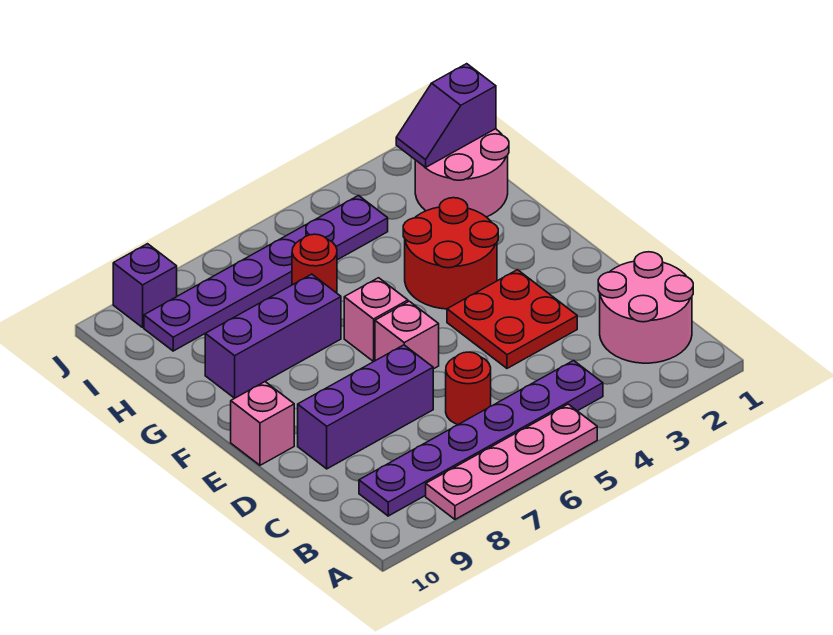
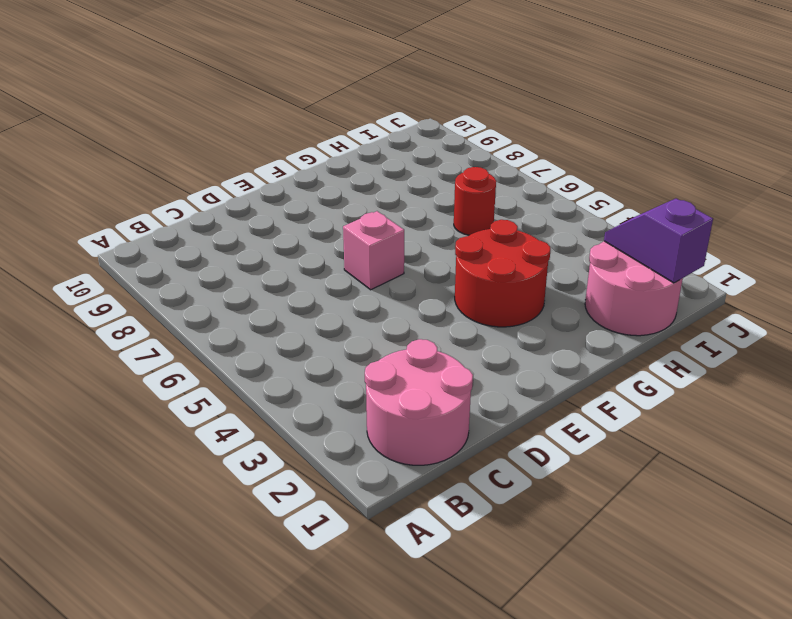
none -> pink 1x4 plate [426,404,597,519]
none -> purple 1x6 plate [359,360,603,516]
none -> red 1x1 round brick [446,352,491,425]

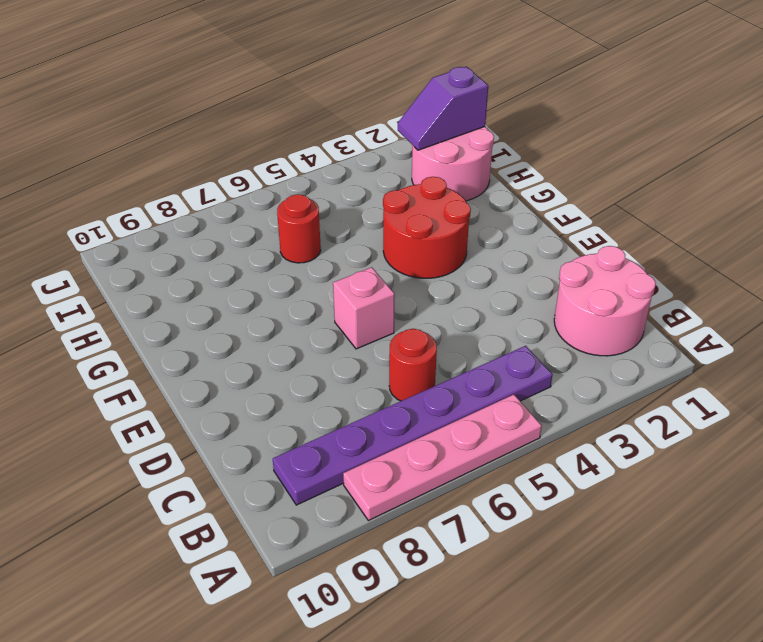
none -> red 2x2 plate [447,270,577,368]
none -> purple 1x3 brick [298,345,433,469]
none -> pink 1x1 brick [231,382,294,465]

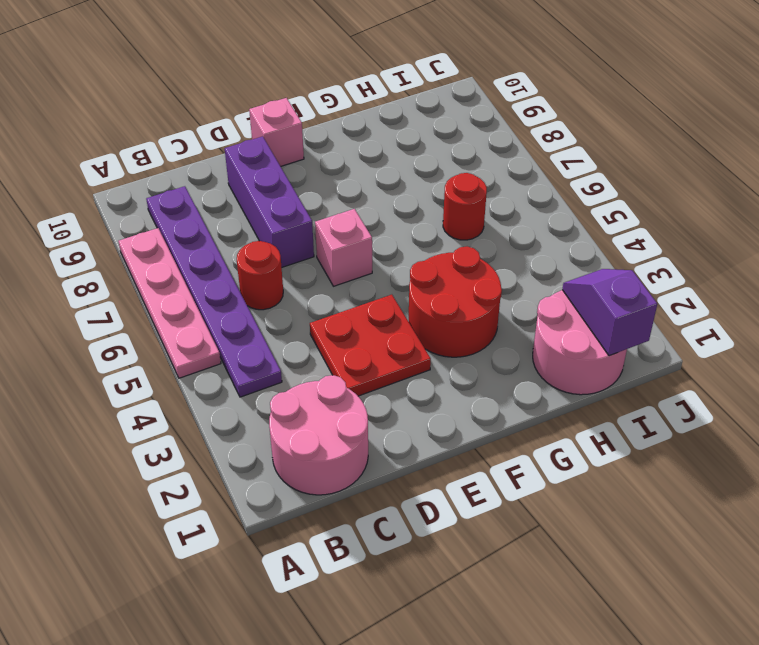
none -> pink 1x1 brick [344,278,408,362]
none -> purple 1x3 brick [205,274,341,398]
none -> purple 1x6 plate [144,195,388,351]

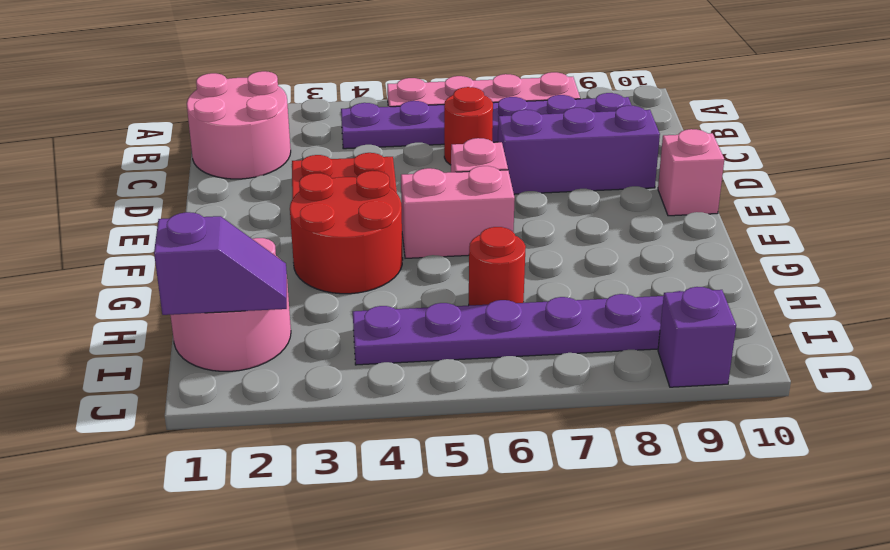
pink 1x2 brick [401,166,515,258] -> pink 1x1 brick [344,278,408,362]
none -> purple 1x3 brick [205,274,341,398]

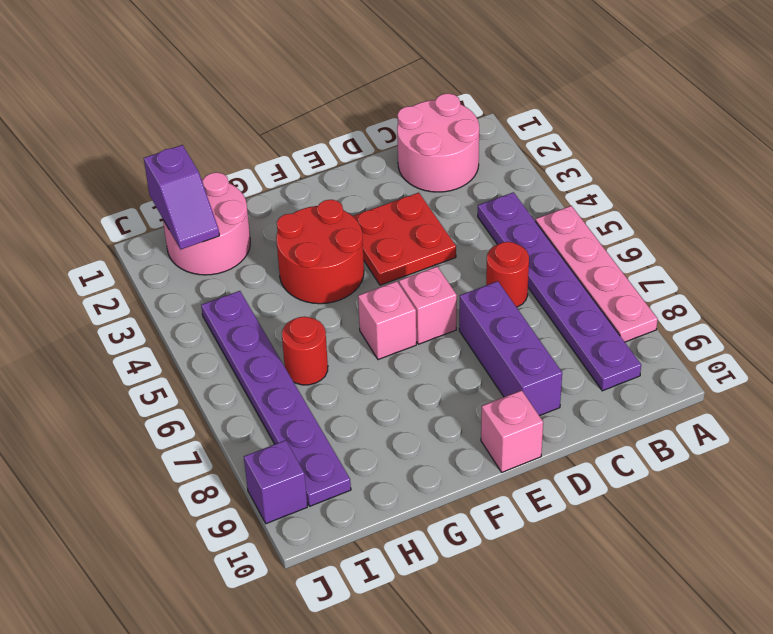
none -> purple 1x3 brick [205,274,341,398]

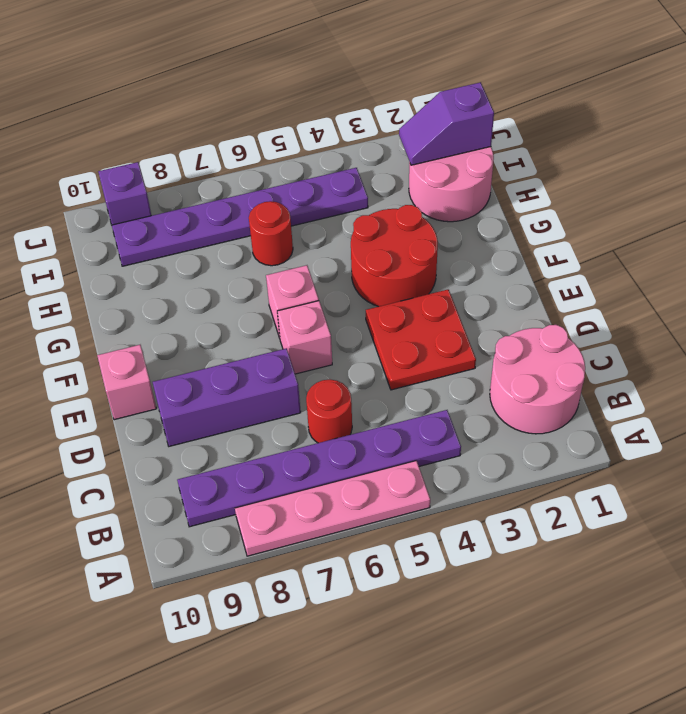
none -> purple 1x3 brick [205,274,341,398]

